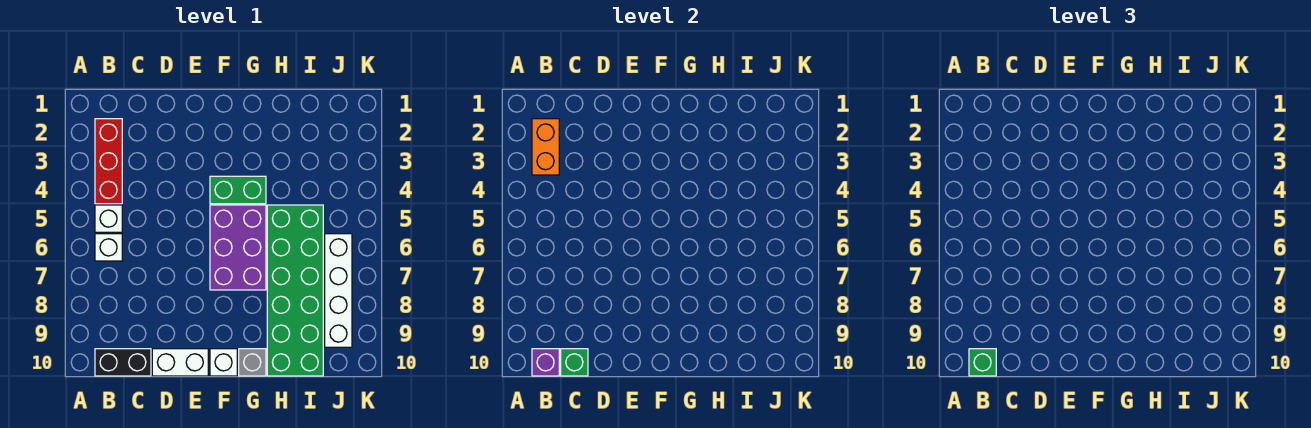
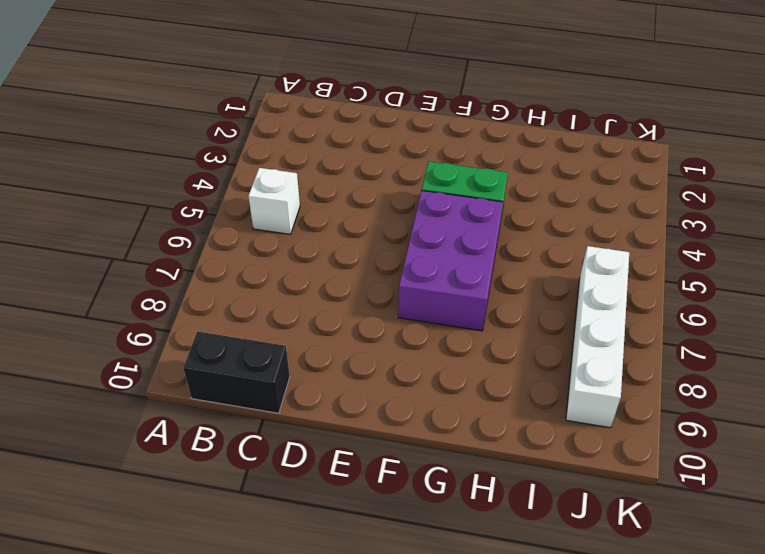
none -> red 1x3 brick [95,119,122,204]
none -> white 1x1 brick [95,234,122,261]
none -> white 1x2 brick [152,349,208,376]

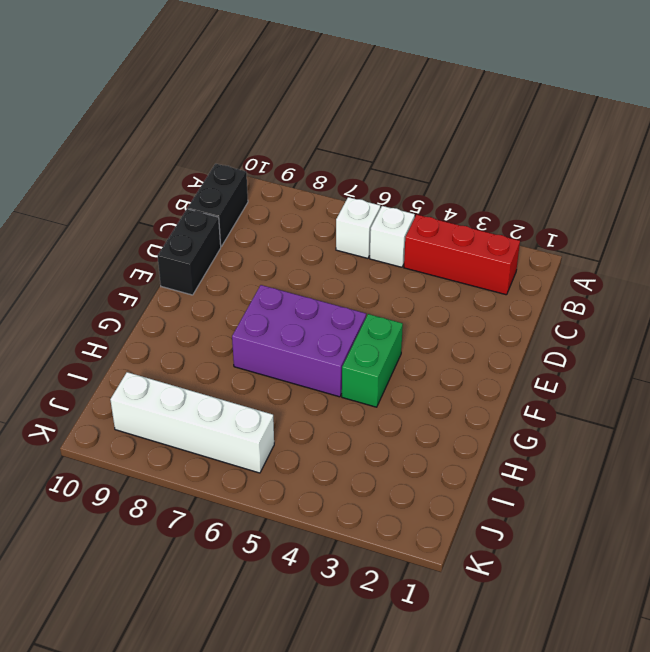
black 1x2 brick [158,209,221,295] -> white 1x2 brick [152,349,208,376]
none -> white 1x1 brick [210,349,237,376]
none -> grey 1x1 brick [239,349,266,376]
none -> green 2x6 brick [267,205,323,376]

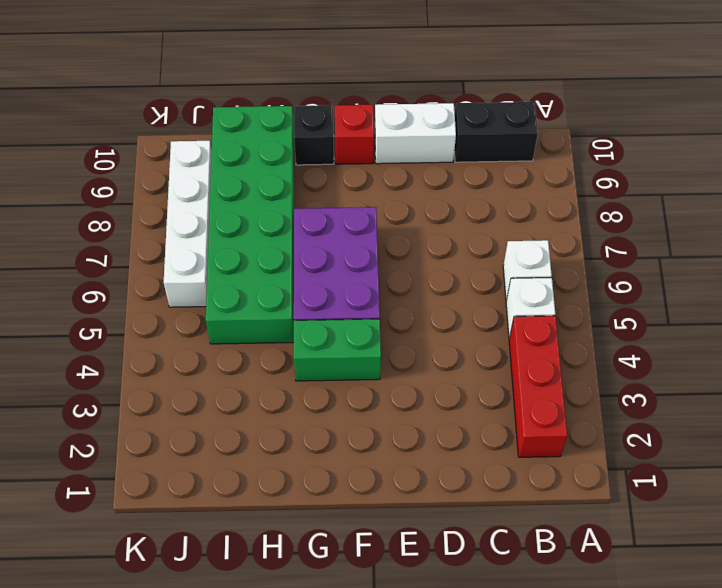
red 1x1 brick [335,105,374,164] -> white 1x1 brick [210,349,237,376]
black 1x1 brick [294,105,334,165] -> grey 1x1 brick [239,349,266,376]
none -> orange 1x2 brick [532,119,559,175]
none -> purple 1x1 brick [532,349,559,376]
none -> green 1x1 brick [561,349,588,376]

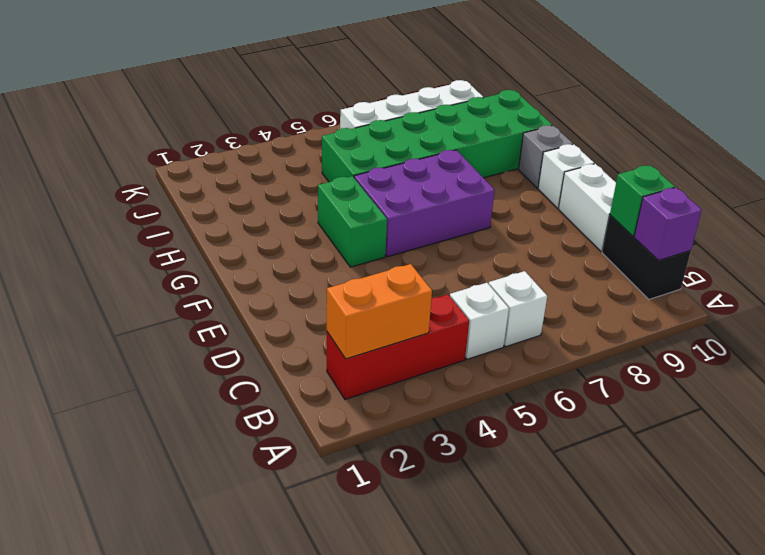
none -> green 1x1 brick [969,349,996,376]

